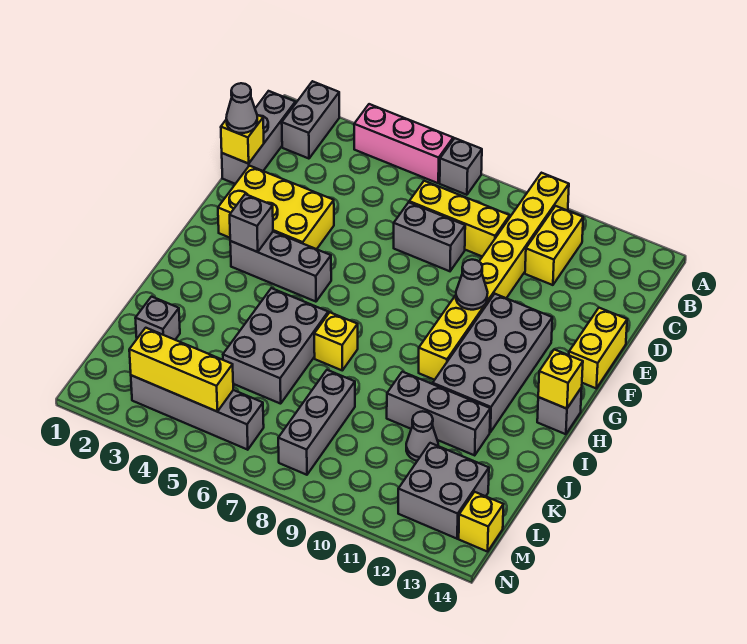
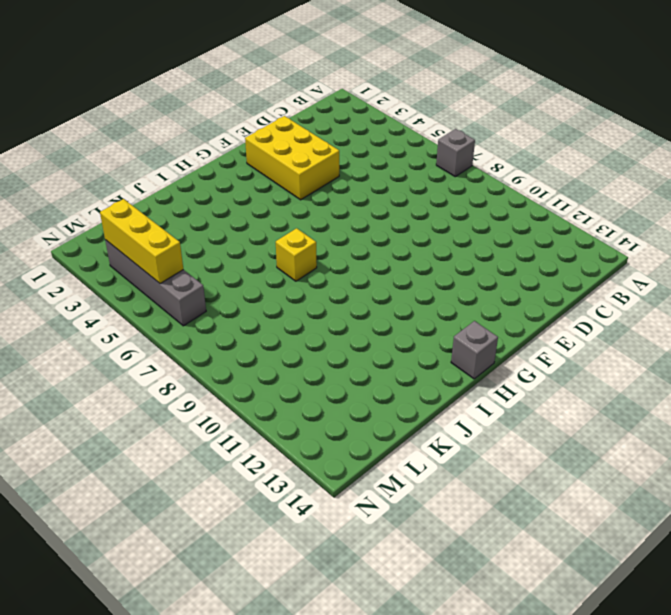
none -> grey 1x2 brick [282,81,339,159]
none -> pink 1x3 brick [354,104,453,183]
none -> yellow 1x8 brick [419,173,569,380]

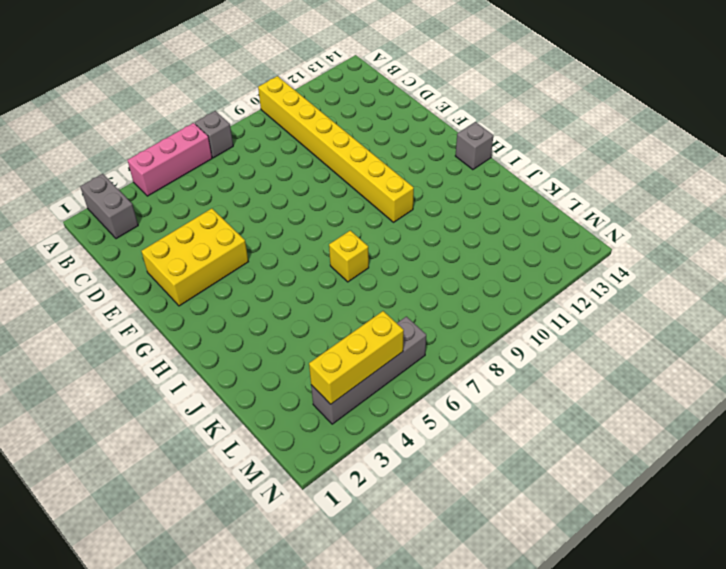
none -> grey 1x3 brick [222,91,295,184]
none -> yellow 1x2 brick [525,206,583,285]
none -> yellow 1x3 brick [409,181,510,257]

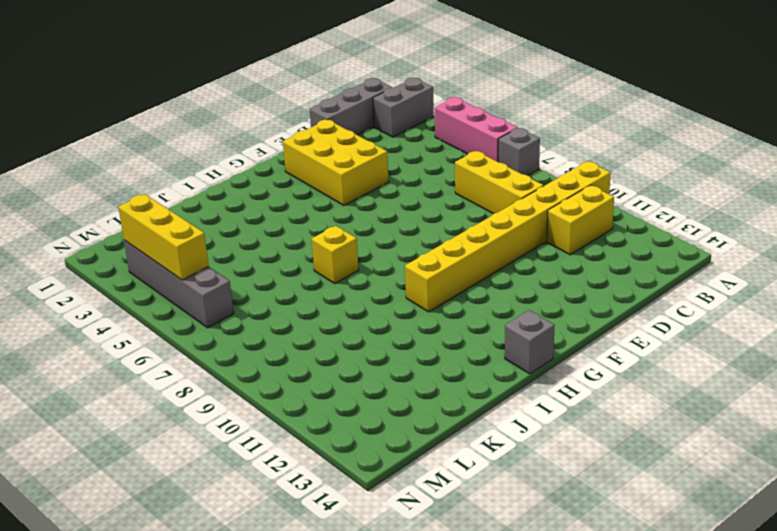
none -> grey 1x2 brick [394,202,465,271]
none -> yellow 1x2 brick [569,308,627,388]
none -> grey 2x4 brick [433,294,552,432]

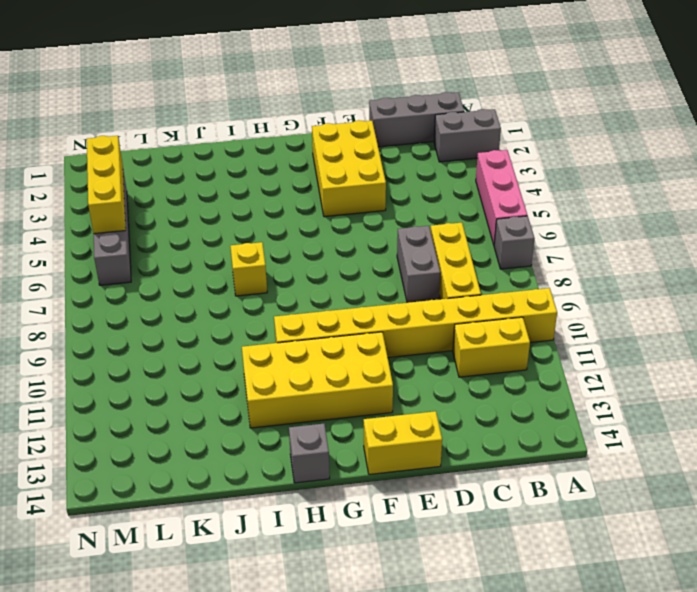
yellow 2x4 brick [242,332,393,428] -> grey 2x4 brick [433,294,552,432]
none -> grey 1x3 brick [230,232,331,302]
none -> grey 2x3 brick [223,288,328,404]
none -> grey 1x3 brick [387,372,490,455]

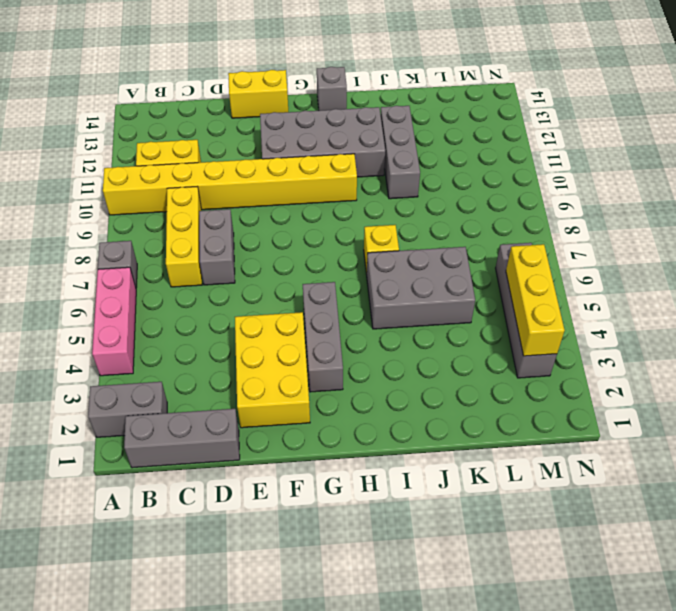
none -> grey 1x1 brick [135,297,180,340]
none -> grey 1x3 brick [278,370,355,475]
none -> grey 1x1 cone [406,411,438,461]

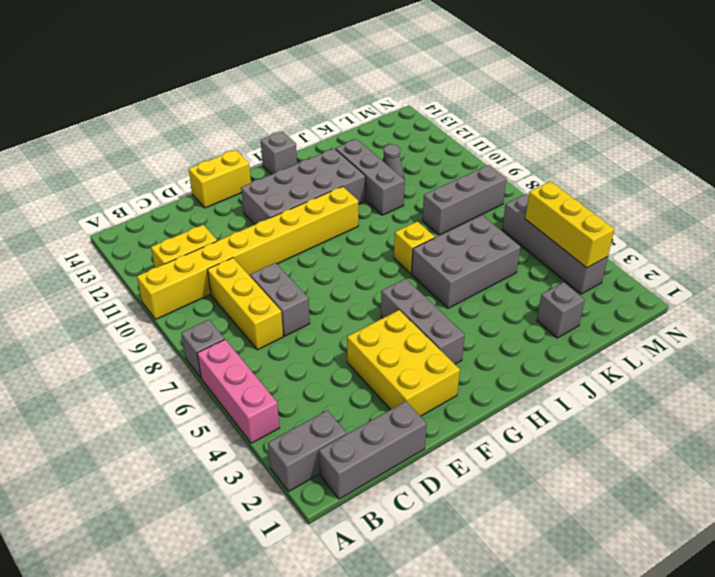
none -> grey 2x2 brick [398,443,489,539]
none -> yellow 1x1 brick [459,492,504,552]
none -> yellow 1x1 brick [221,115,264,164]

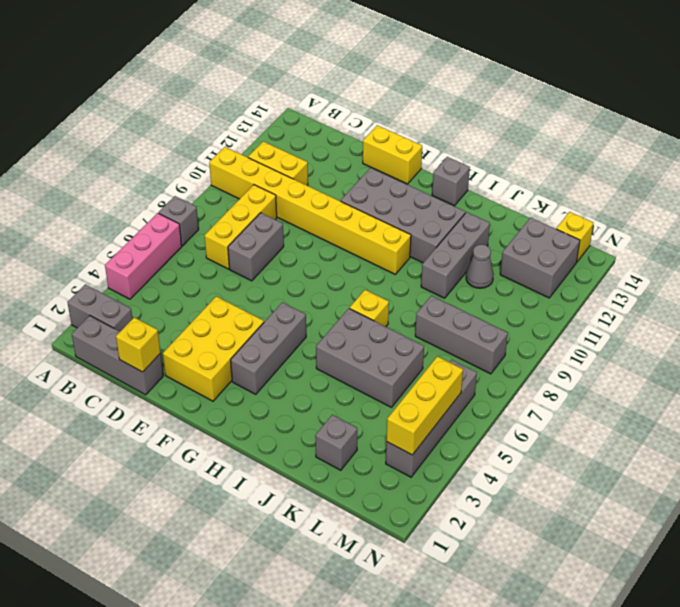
none -> grey 1x1 cone [456,260,488,310]
none -> grey 1x1 brick [230,194,273,252]
none -> yellow 1x1 brick [538,349,583,409]

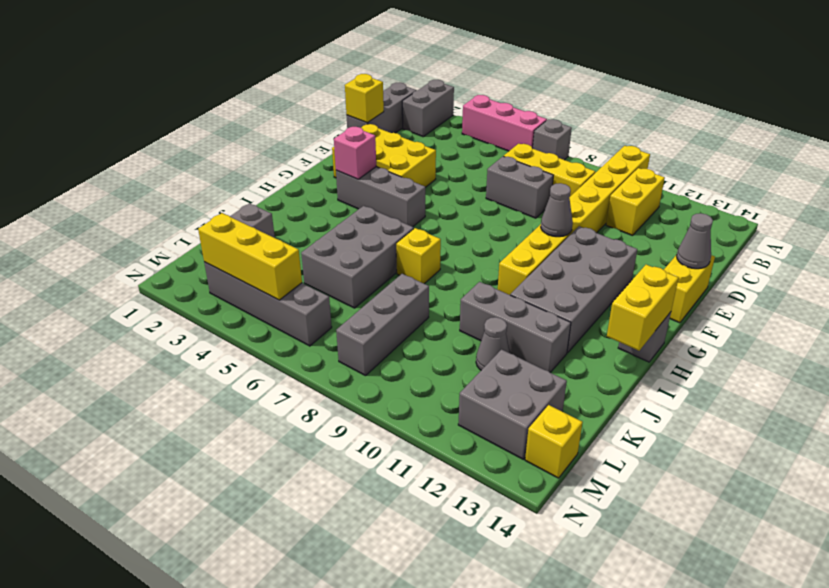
grey 1x1 cone [677,213,713,269] -> grey 1x1 cone moved to [226,83,257,133]
pink 1x1 brick [334,127,376,179] -> grey 1x1 brick [230,194,273,252]
yellow 1x2 brick [607,265,678,351] -> yellow 1x1 brick [538,349,583,409]

